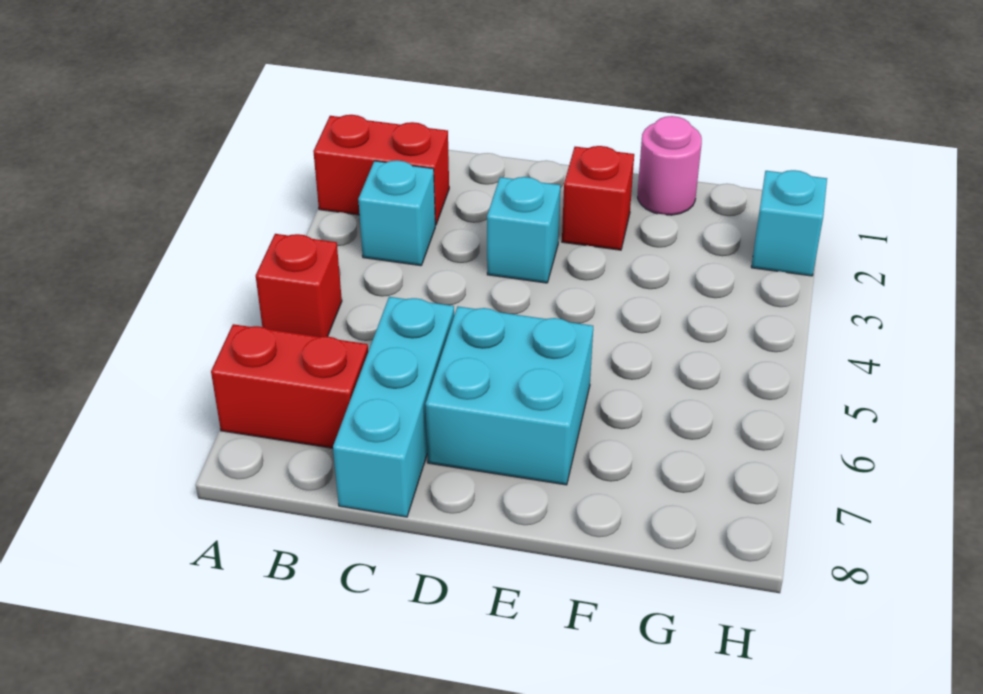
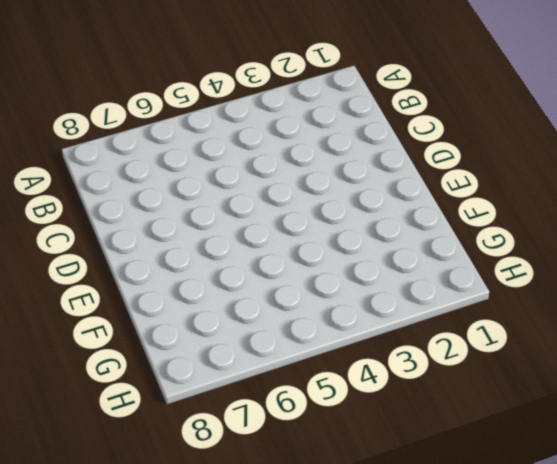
none -> red 1x2 brick [313,115,449,225]
none -> red 1x1 brick [256,234,342,337]

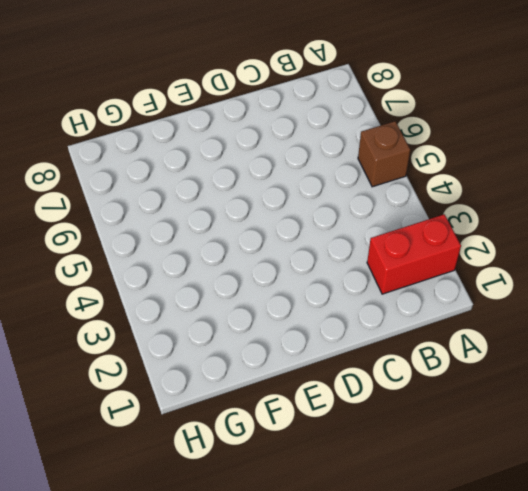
brown 1x1 brick [358,121,411,187] -> red 1x1 brick [256,234,342,337]
none -> red 1x2 brick [211,324,368,448]
none -> cyan 1x1 brick [358,160,435,266]

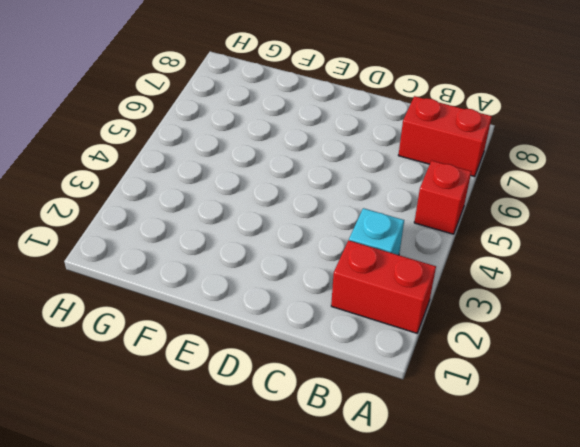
none -> cyan 1x3 brick [333,297,454,517]
none -> cyan 1x1 brick [487,177,560,283]

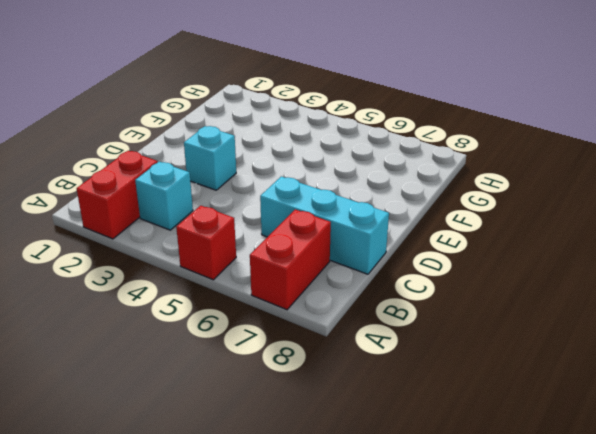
none -> cyan 2x2 brick [425,307,593,485]
none -> red 1x1 brick [562,146,634,250]

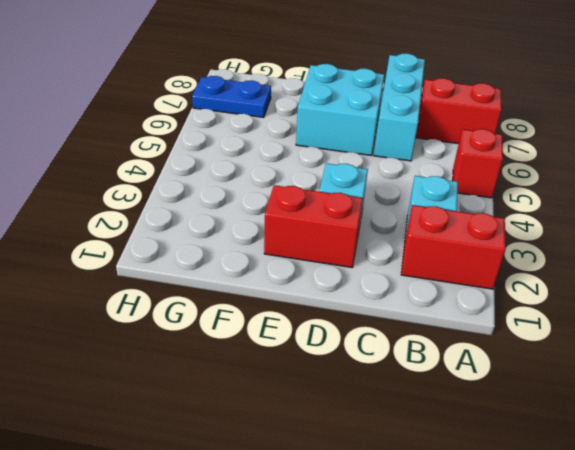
red 1x2 brick [264,185,363,267] -> red 1x1 brick [562,146,634,250]
blue 1x2 plate [192,76,271,118] -> none
none -> pink 1x1 round brick [638,116,702,215]
none -> cyan 1x1 brick [751,170,827,276]

